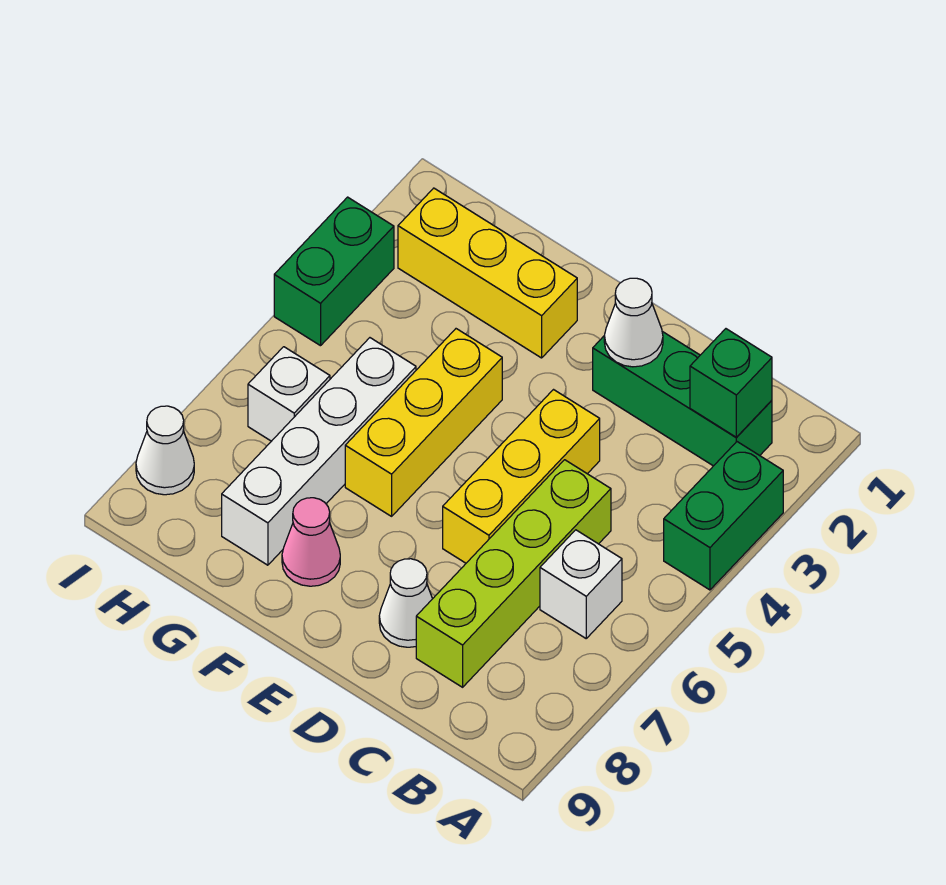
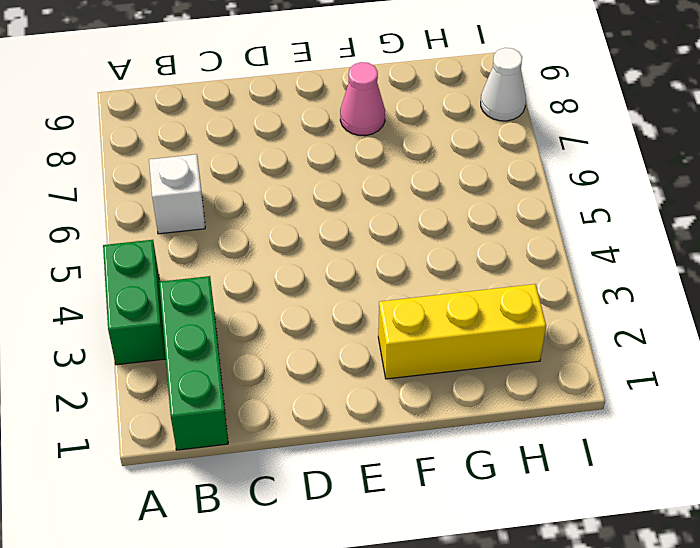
green 1x3 brick [159,276,228,450] -> green 1x3 brick turned to [593,331,772,466]
none -> lime 1x4 brick [416,460,611,687]
none -> yellow 1x3 brick [443,390,600,563]
none -> white 1x1 cone [379,559,432,647]

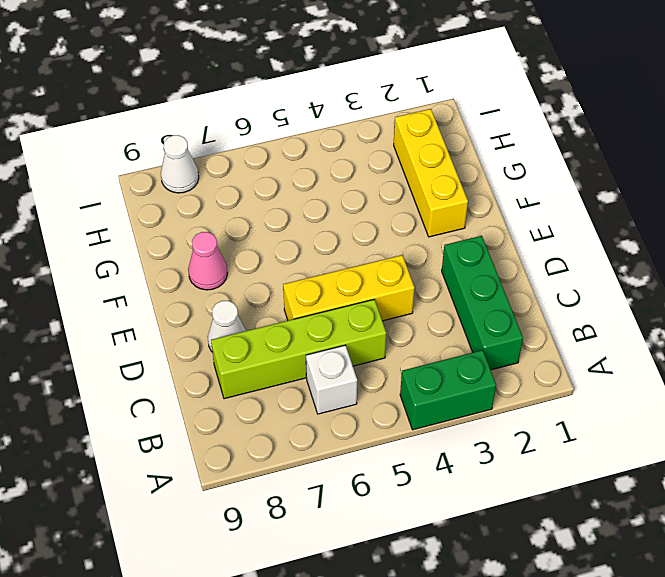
none -> yellow 1x3 brick [345,329,502,516]
none -> white 1x4 brick [222,338,416,565]
none -> white 1x1 brick [248,347,330,441]

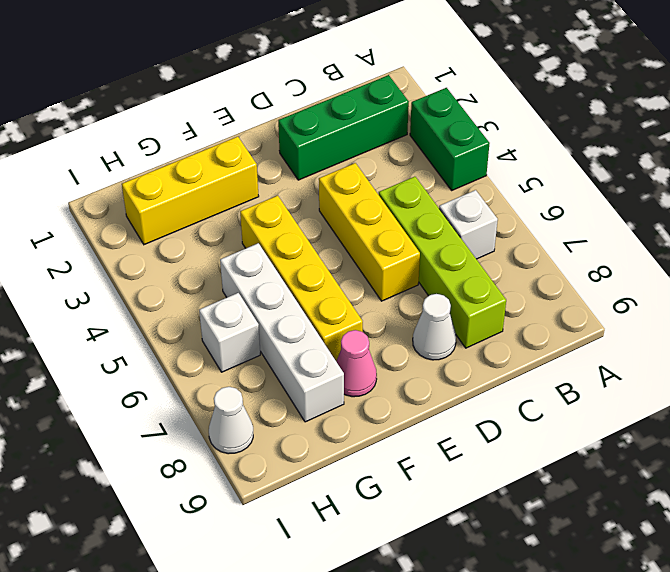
yellow 1x4 brick [240,196,363,361] -> yellow 1x3 brick [345,329,502,516]
none -> green 1x2 brick [274,197,394,346]
none -> green 1x1 brick [690,329,772,437]
none -> white 1x1 cone [604,278,663,367]

